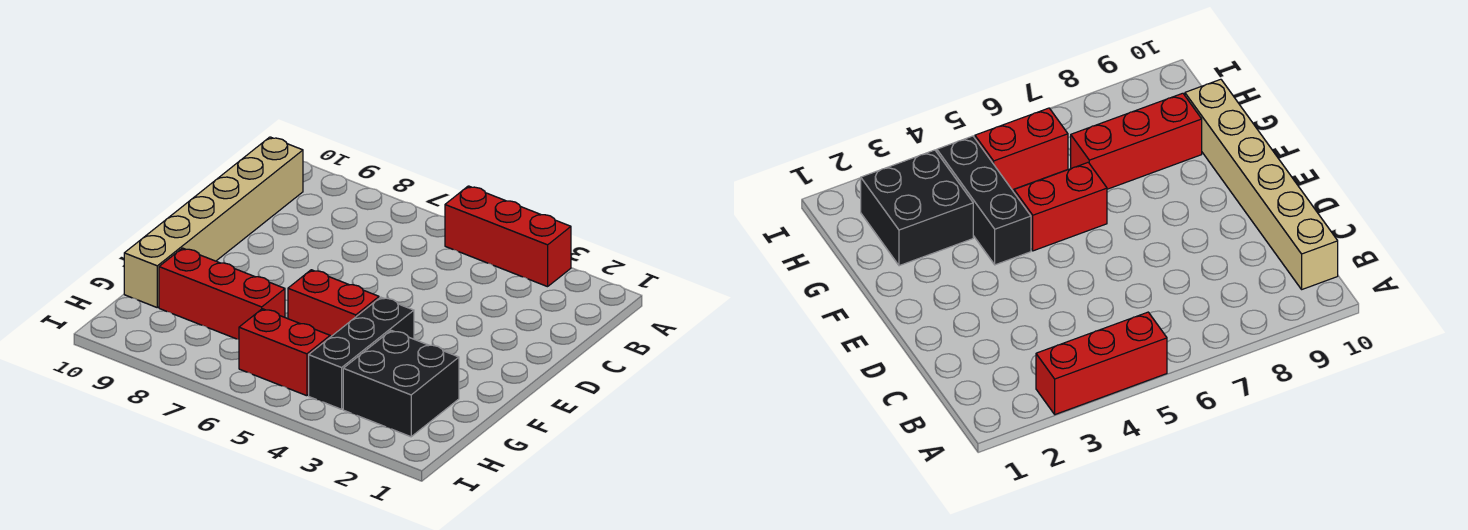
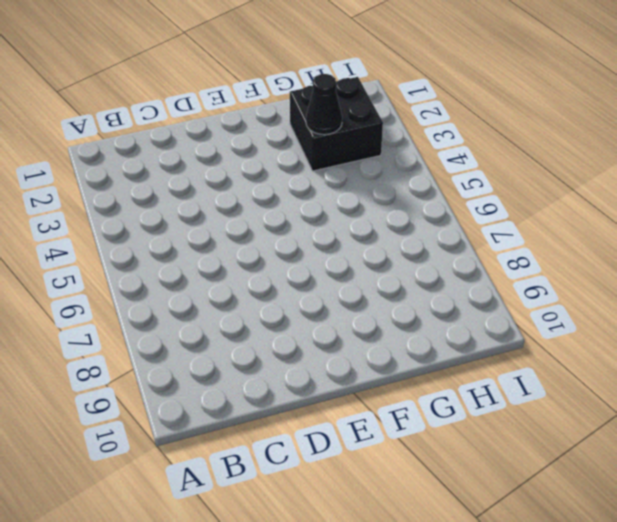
black 1x1 cone [306,74,342,135] -> none
none -> red 1x3 brick [445,186,571,287]
none -> tan 1x6 brick [124,137,303,307]

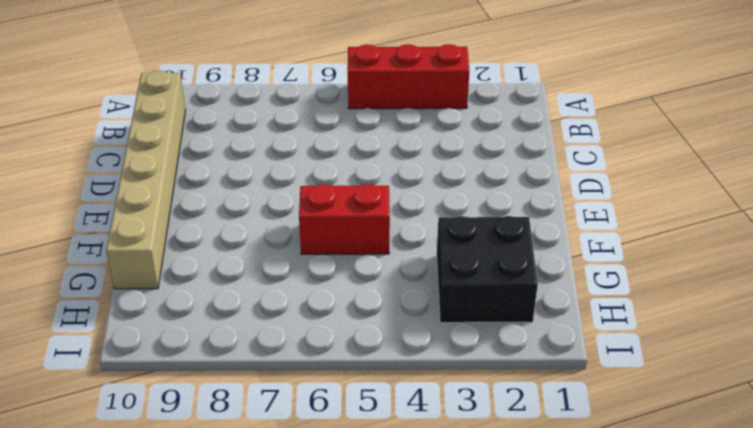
none -> black 1x3 brick [309,297,414,409]
none -> red 1x3 brick [159,248,285,339]

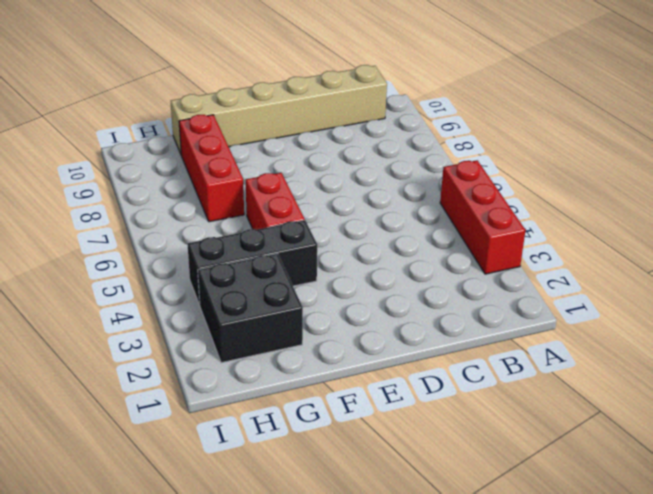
none -> red 1x2 brick [239,309,330,396]

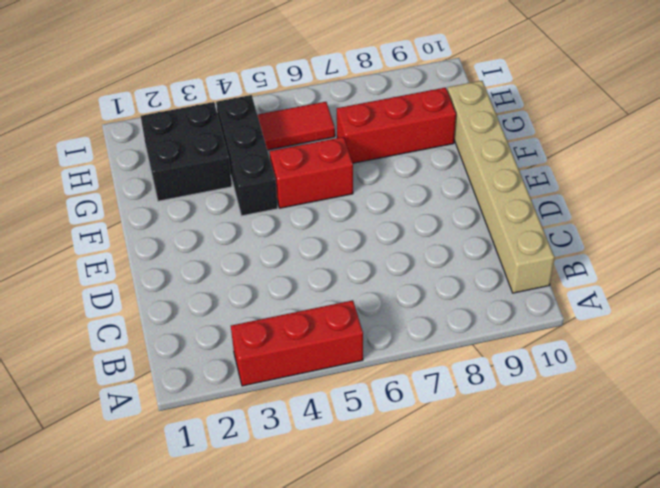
red 1x2 tile [258,102,335,150] -> red 1x2 brick [239,309,330,396]

